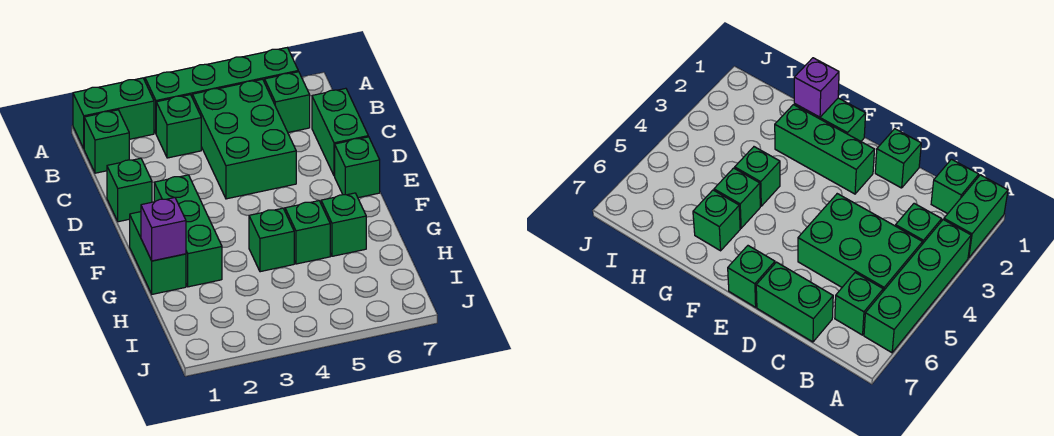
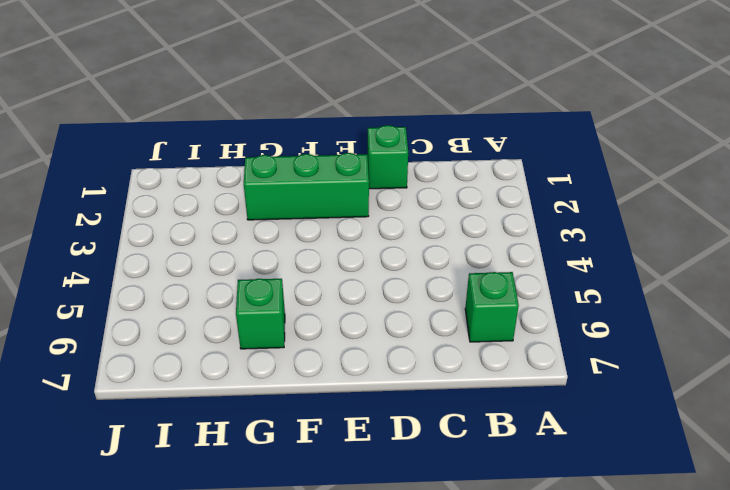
none -> green 1x2 brick [73,78,154,148]
none -> green 1x4 brick [145,48,298,133]
none -> green 1x1 brick [84,110,129,173]

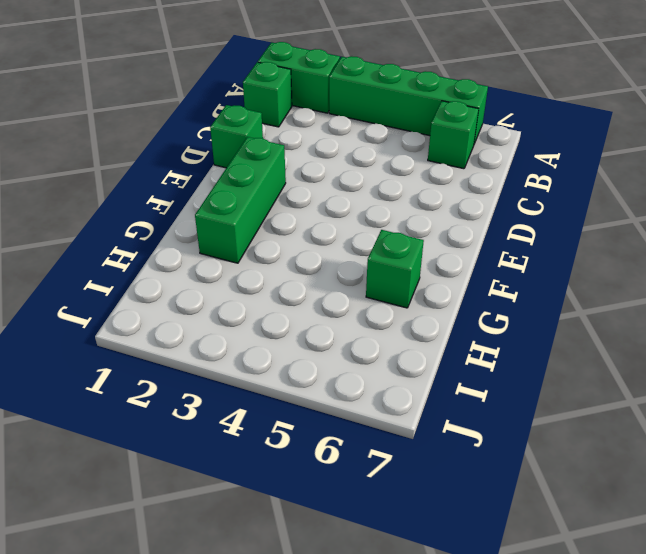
none -> green 1x1 brick [156,95,201,158]
none -> green 2x3 brick [192,79,296,199]
none -> green 1x2 brick [312,88,368,176]

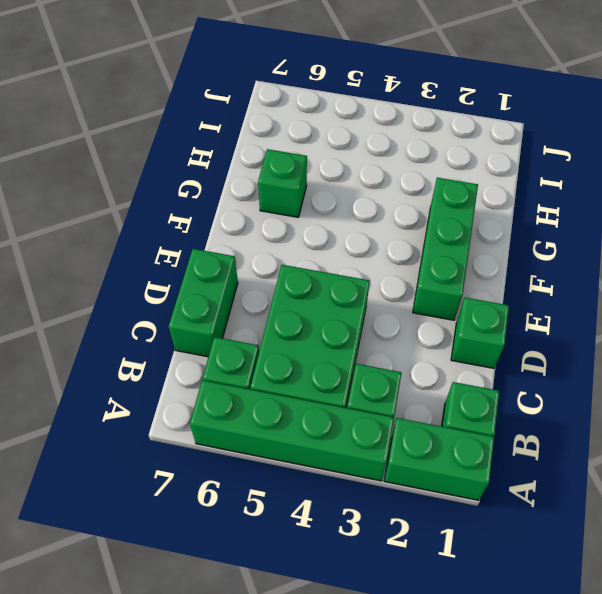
none -> green 1x1 brick [335,137,380,198]
none -> green 1x2 brick [130,212,186,294]
none -> green 1x1 brick [249,208,294,272]

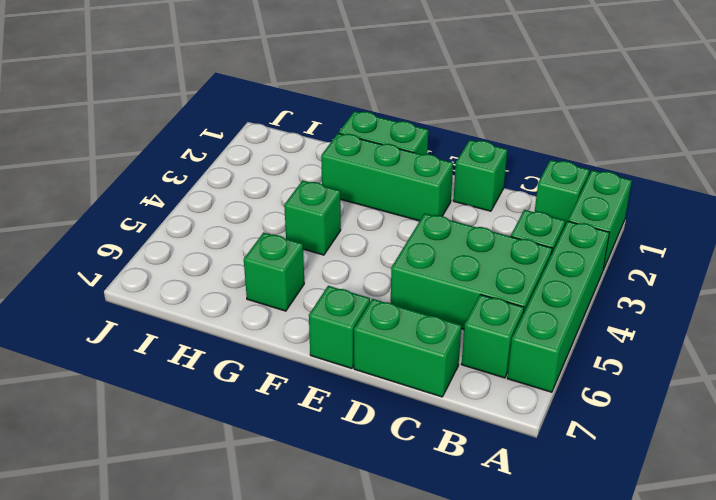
none -> green 1x1 brick [285,201,330,264]
none -> purple 1x1 brick [141,198,186,261]

